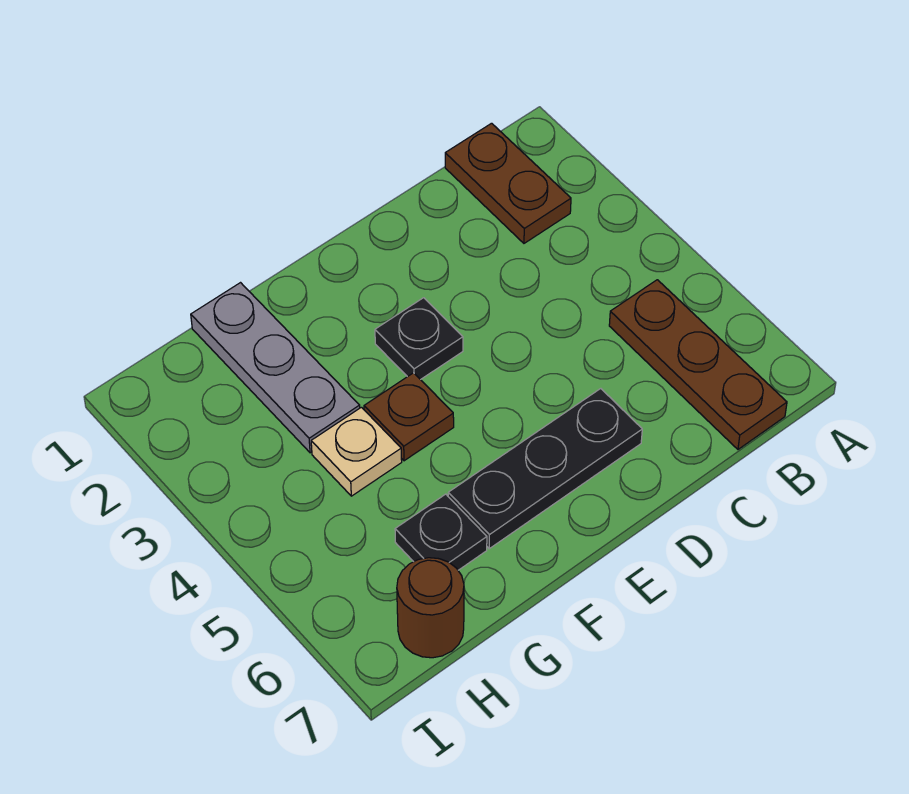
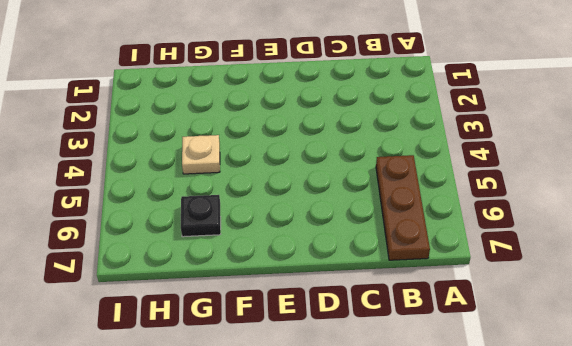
none -> brown 1x2 plate [445,123,571,243]
none -> black 1x3 plate [448,389,642,549]

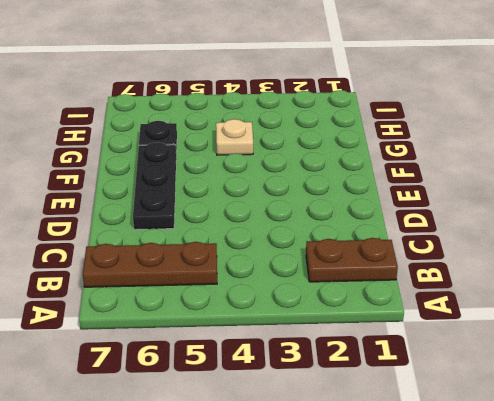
none -> black 1x1 plate [375,298,463,380]
none -> brown 1x1 plate [364,373,454,461]

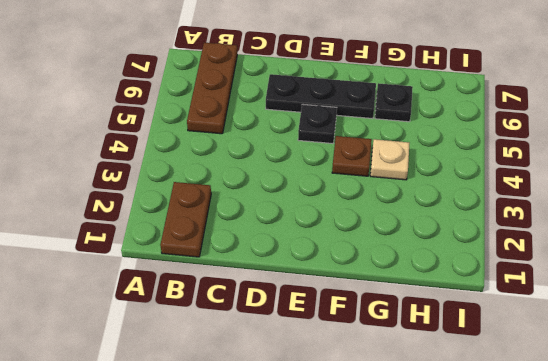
black 1x1 plate [298,104,337,144] -> black 1x1 plate moved to [375,298,463,380]
none -> grey 1x3 plate [191,283,360,453]
none -> brown 1x1 round brick [397,558,464,658]

